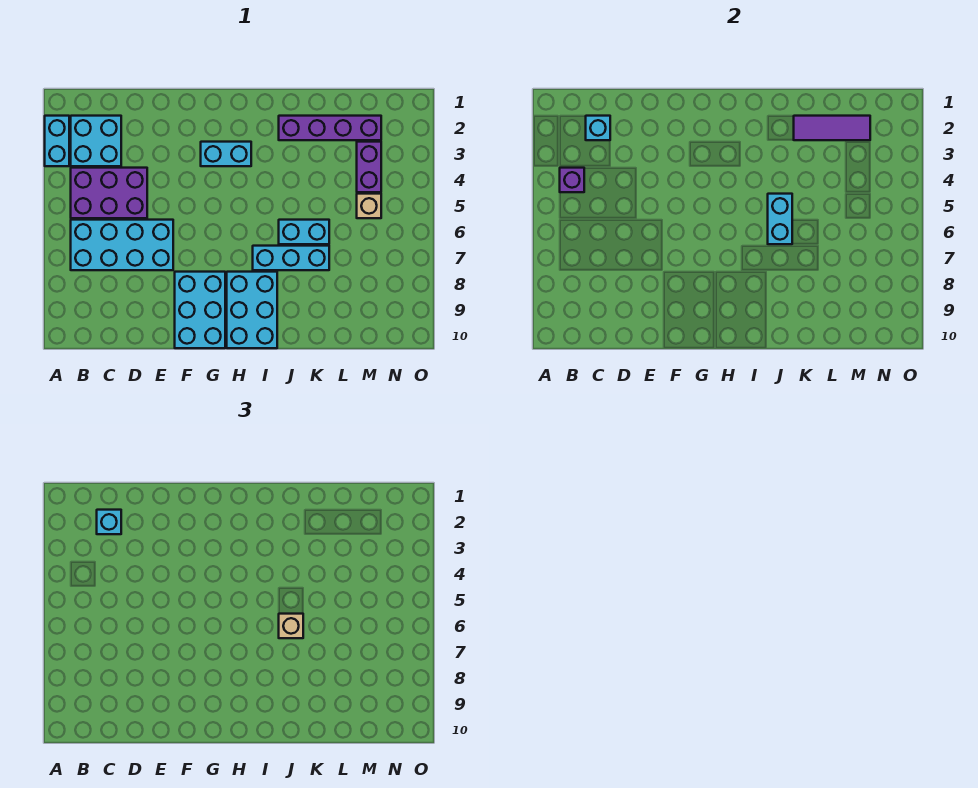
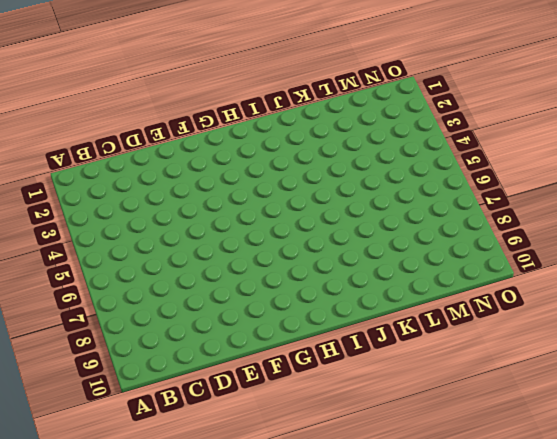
none -> cyan 1x2 brick [45,116,69,166]
none -> cyan 2x2 brick [71,116,121,166]
none -> purple 2x3 brick [71,168,147,218]

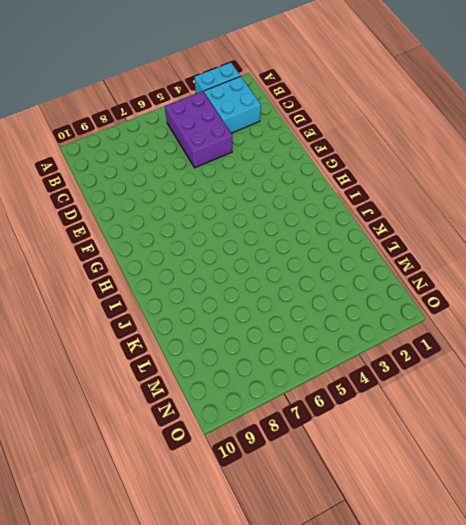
none -> cyan 2x4 brick [71,220,173,270]
none -> cyan 2x3 brick [175,272,225,348]
none -> cyan 1x2 brick [201,142,251,166]

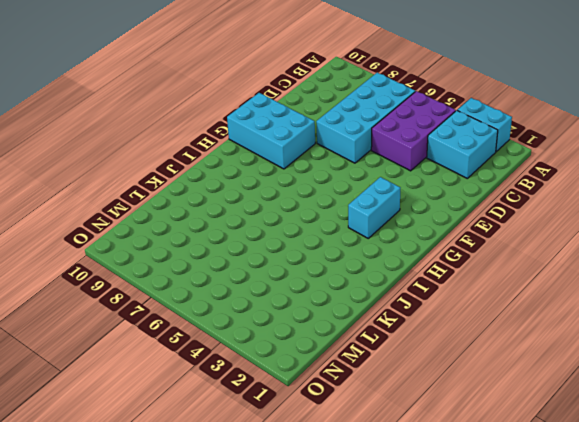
none -> cyan 2x3 brick [227,272,277,348]
none -> cyan 1x3 brick [253,246,329,270]
none -> purple 1x4 brick [279,116,381,140]

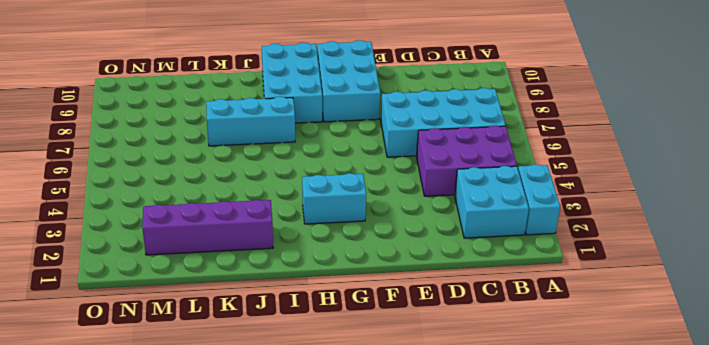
none -> cyan 1x2 brick [279,220,329,244]
none -> purple 1x2 brick [357,142,381,192]
none -> tan 1x1 brick [357,194,381,218]

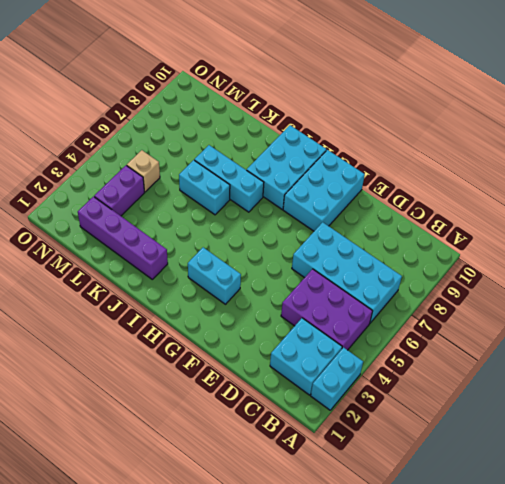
none -> purple 1x1 brick [560,168,584,192]
none -> cyan 1x1 brick [586,116,610,140]
none -> cyan 1x2 brick [768,194,792,244]

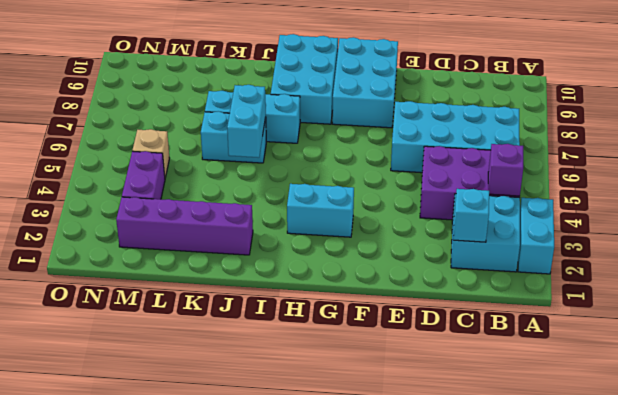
none -> purple 1x3 tile [794,116,870,140]
none -> cyan 1x1 brick [97,510,121,534]
none -> tan 1x1 brick [279,614,303,638]

